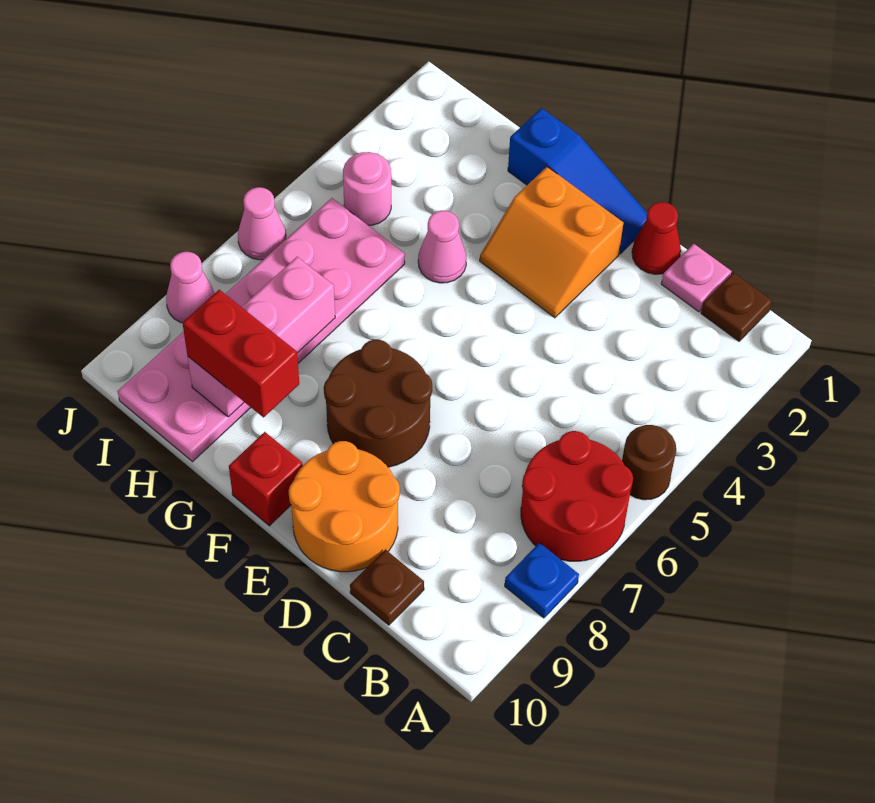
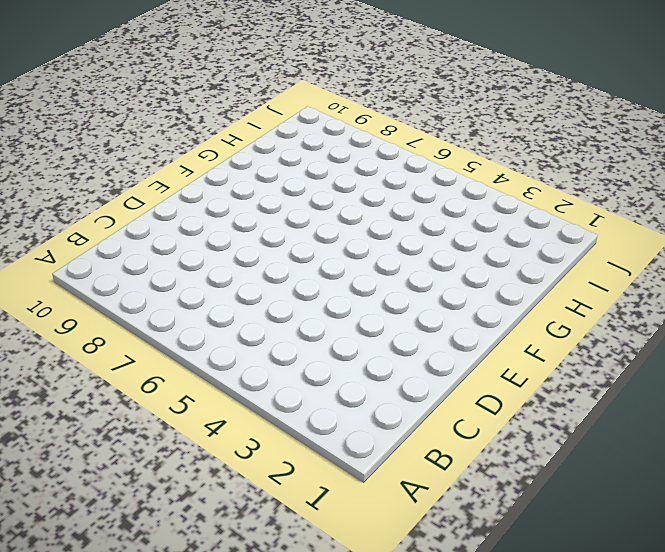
none -> brown 1x1 round brick [622,425,676,500]
none -> red 2x2 round brick [521,431,633,561]
none -> blue 1x1 plate [505,543,579,618]

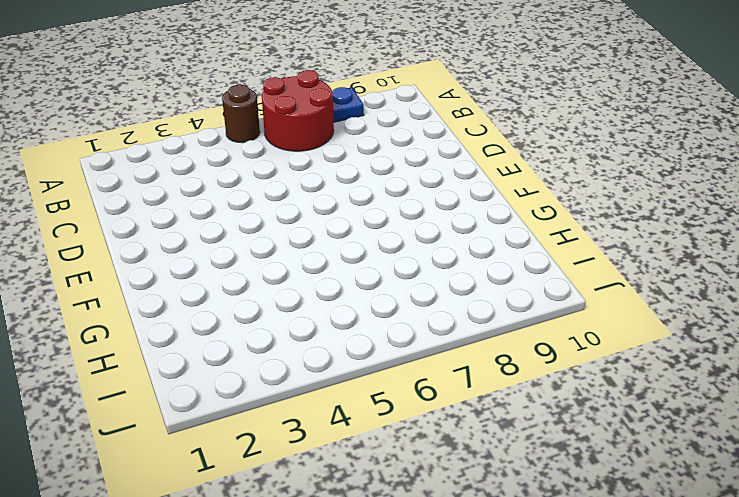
none -> brown 1x1 plate [701,273,772,341]
none -> pink 1x1 plate [661,244,732,312]
none -> brown 1x1 plate [350,550,424,625]

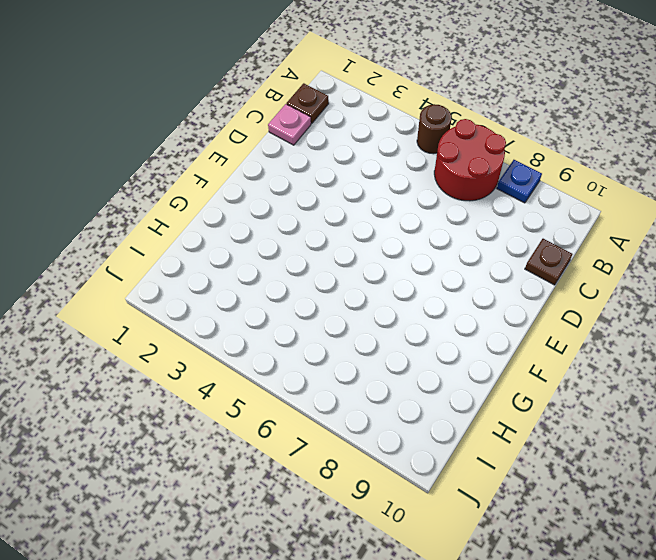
none -> red 1x1 cone [632,202,681,274]
none -> orange 2x2 round brick [288,441,400,572]
none -> blue 1x3 slope [508,108,647,254]

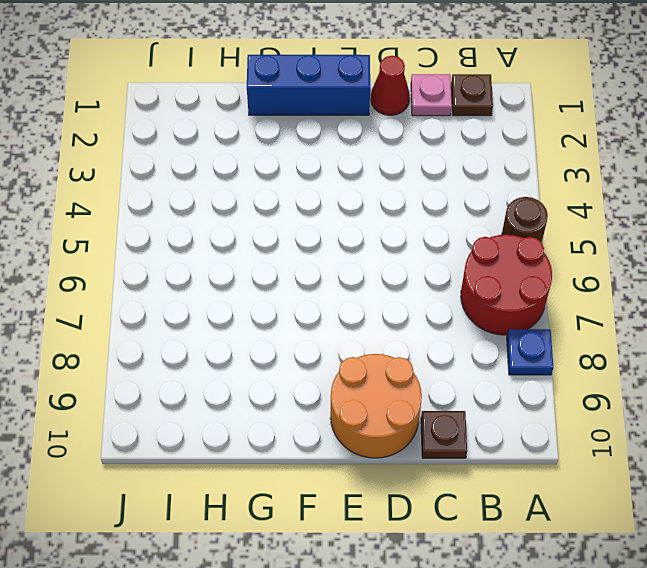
blue 1x3 brick [247,55,370,115] -> blue 1x3 slope [508,108,647,254]
none -> orange 2x2 slope [480,167,624,318]
none -> brown 2x2 round brick [324,340,432,467]
none -> red 1x1 brick [229,432,303,526]

